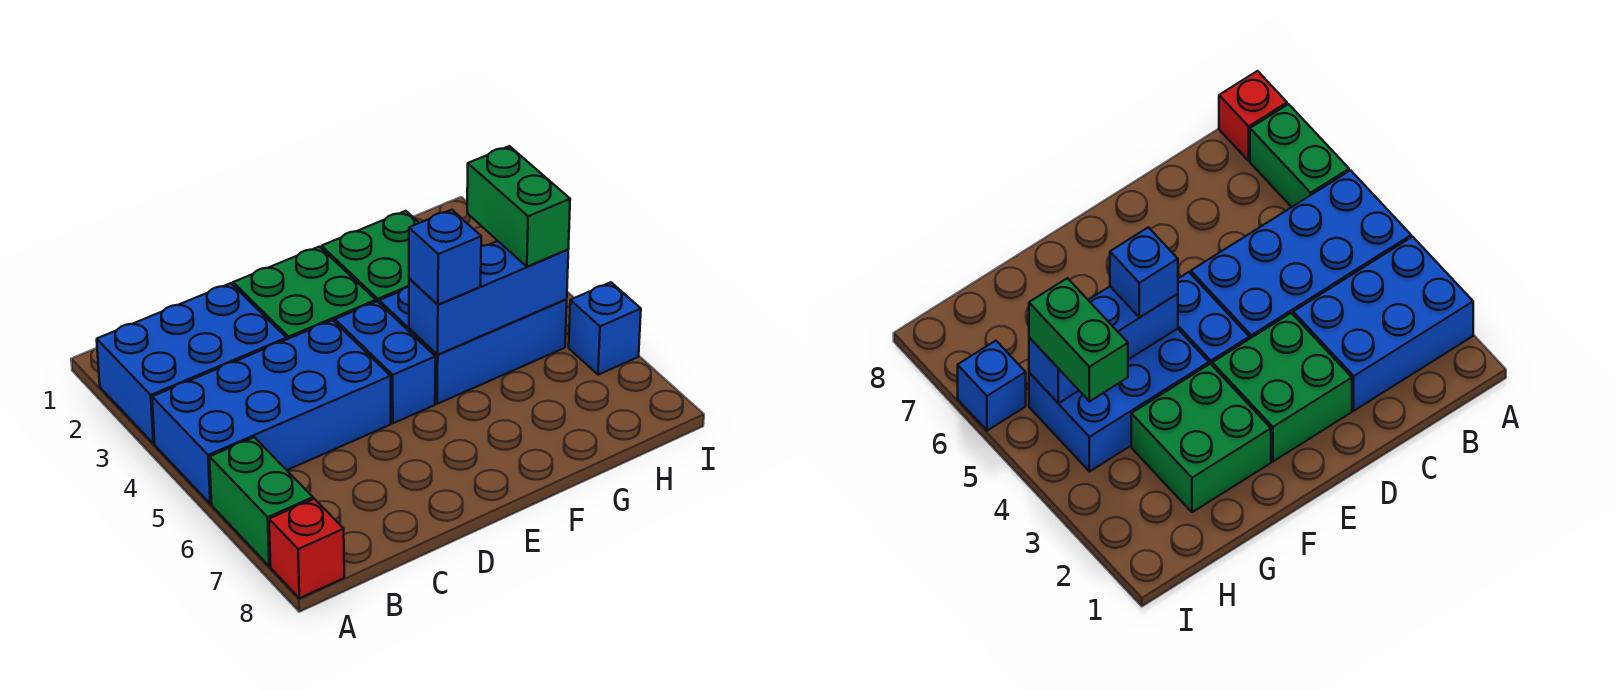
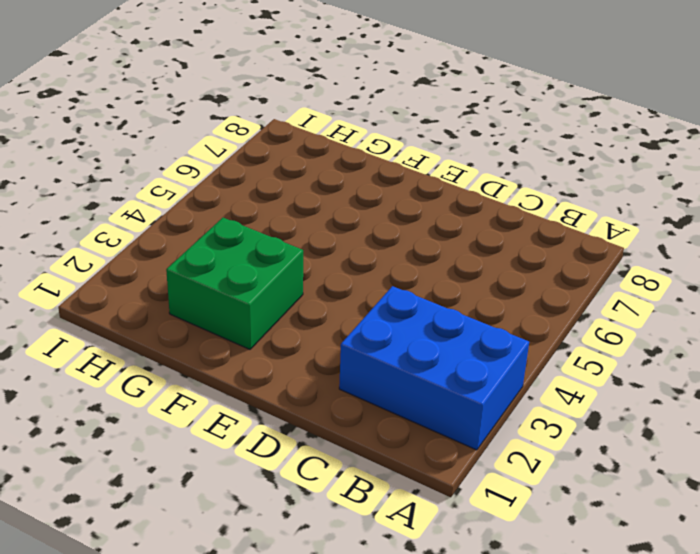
none -> blue 2x4 brick [152,320,391,504]
none -> green 1x2 brick [210,437,313,566]
none -> red 1x1 brick [269,499,344,598]

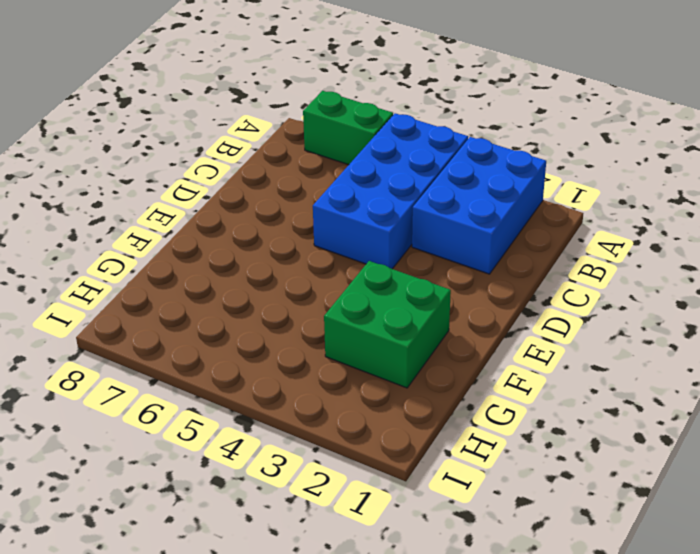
none -> red 1x1 brick [269,499,344,598]
none -> green 2x2 brick [233,247,376,339]
none -> blue 1x2 brick [335,301,435,423]

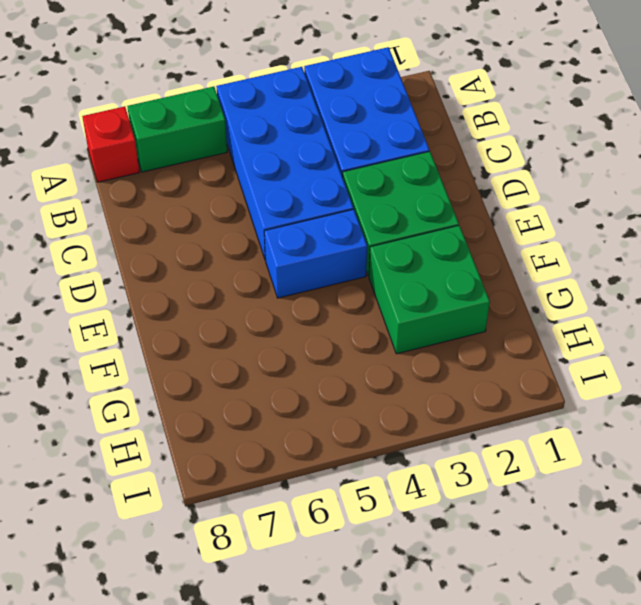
none -> blue 2x3 brick [379,287,567,404]
none -> blue 1x1 brick [569,282,641,375]
none -> blue 1x3 brick [409,241,568,355]

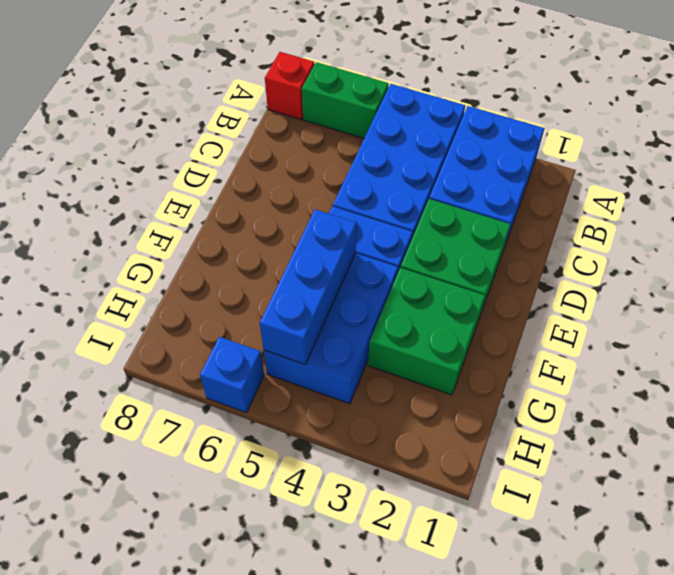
none -> blue 1x1 brick [409,210,481,305]
none -> green 1x2 brick [467,146,570,267]

